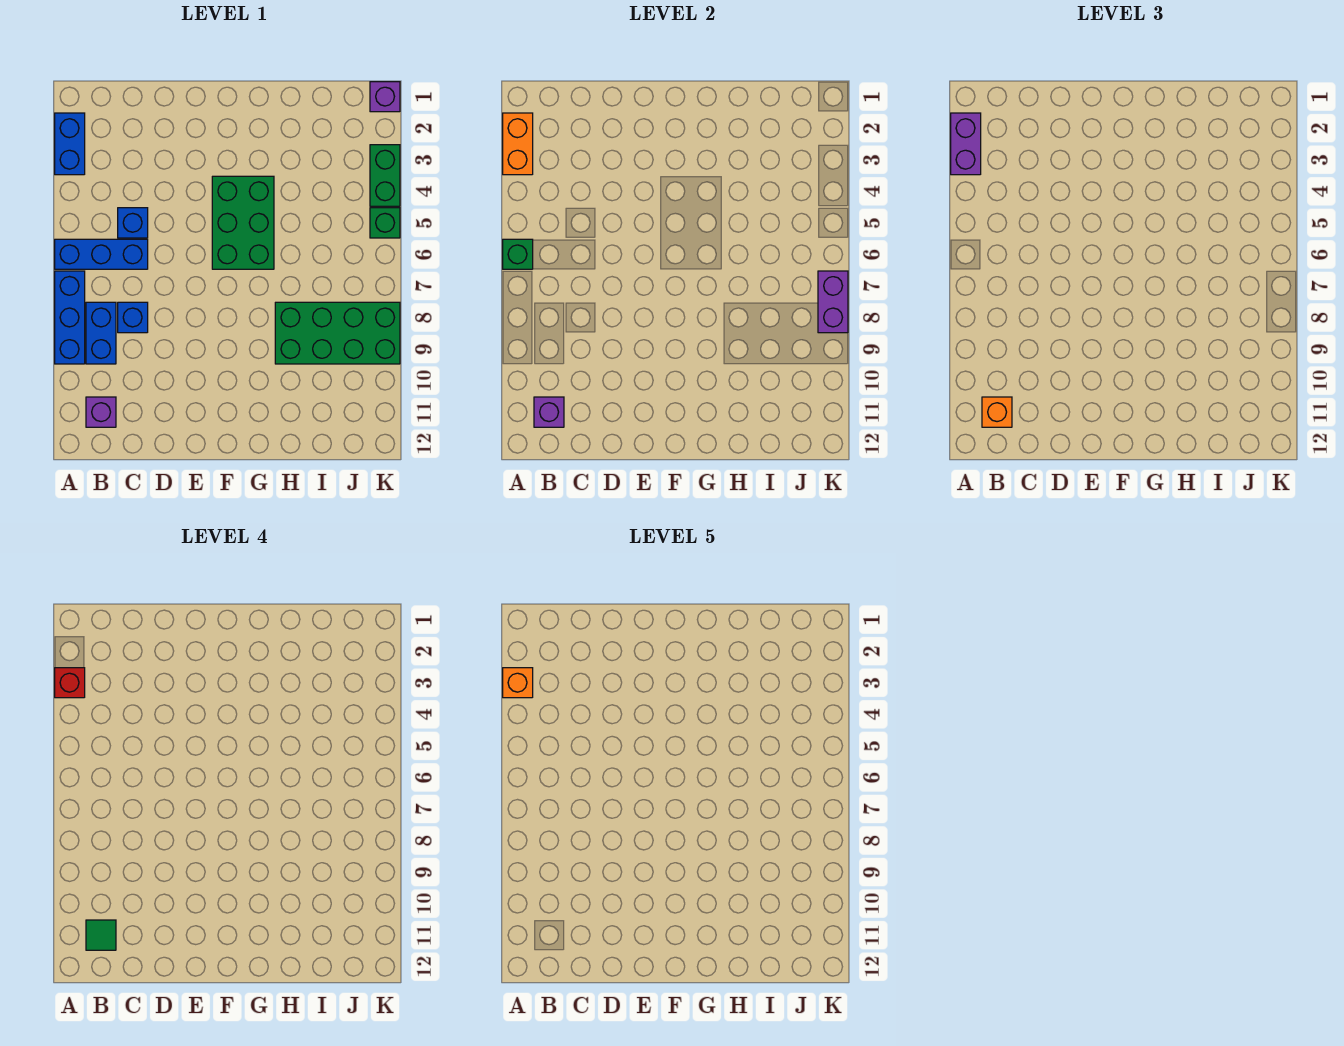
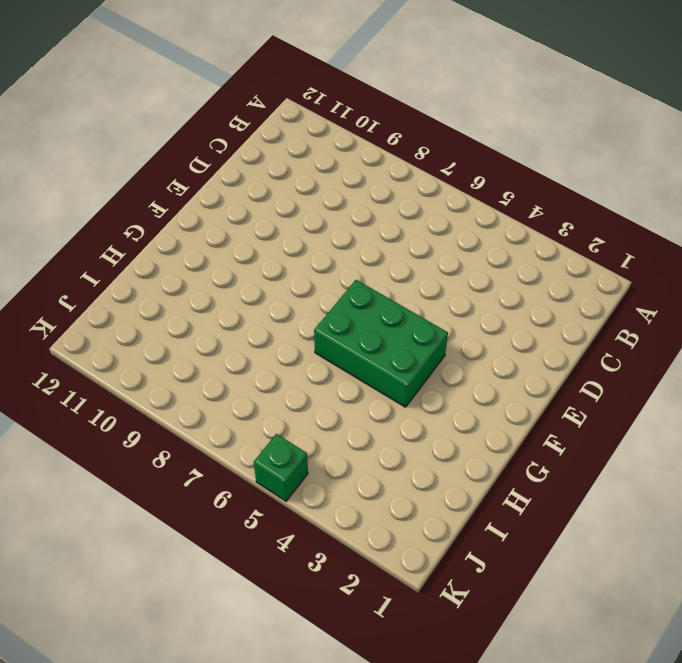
none -> blue 1x2 brick [55,113,85,175]
none -> blue 1x3 brick [55,239,148,269]
none -> blue 1x3 brick [55,271,85,364]

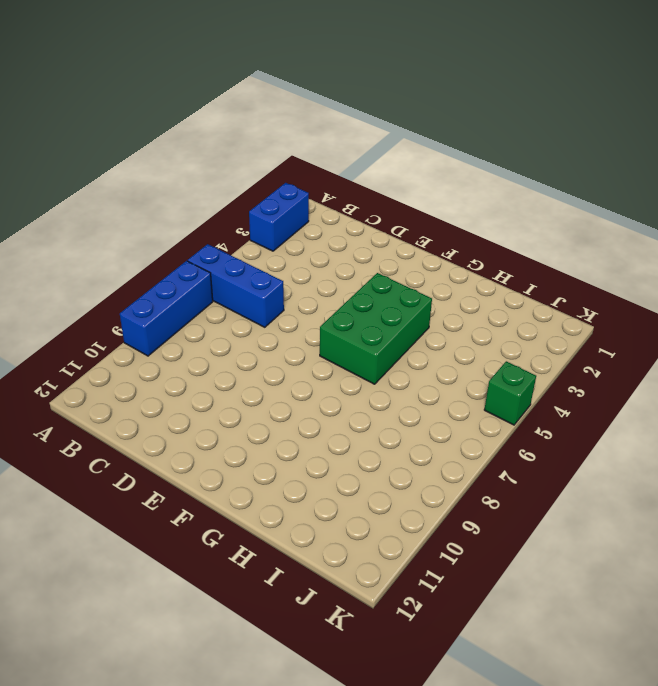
none -> blue 1x2 brick [86,302,116,364]
none -> purple 1x1 brick [86,397,116,427]
none -> blue 1x1 brick [118,208,148,238]

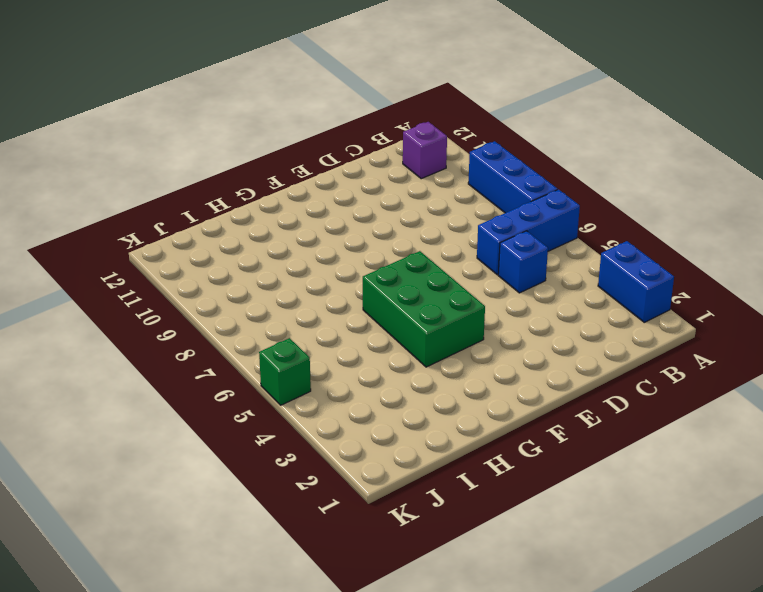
none -> blue 1x2 brick [86,302,116,364]
none -> blue 1x1 brick [118,302,148,333]
none -> green 2x4 brick [275,302,400,364]

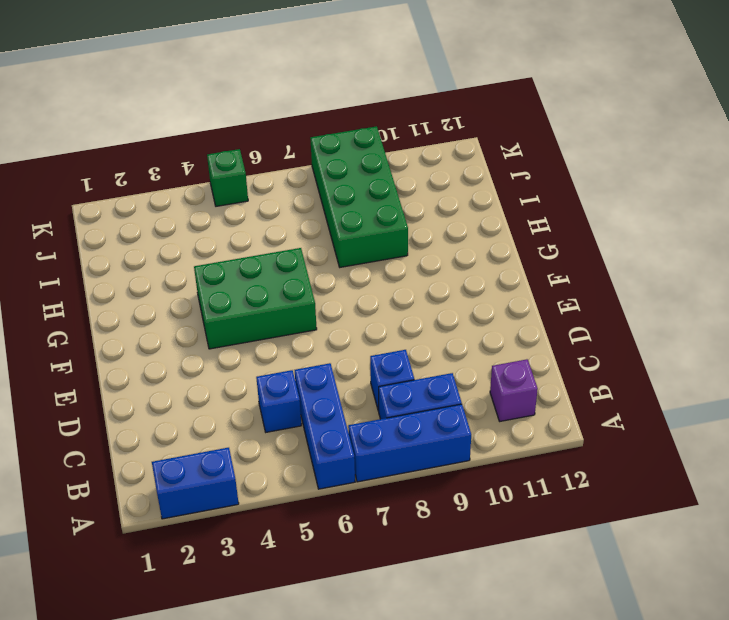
none -> purple 1x1 brick [370,82,400,112]
none -> green 1x2 brick [370,145,400,206]
none -> orange 1x2 brick [503,113,533,175]

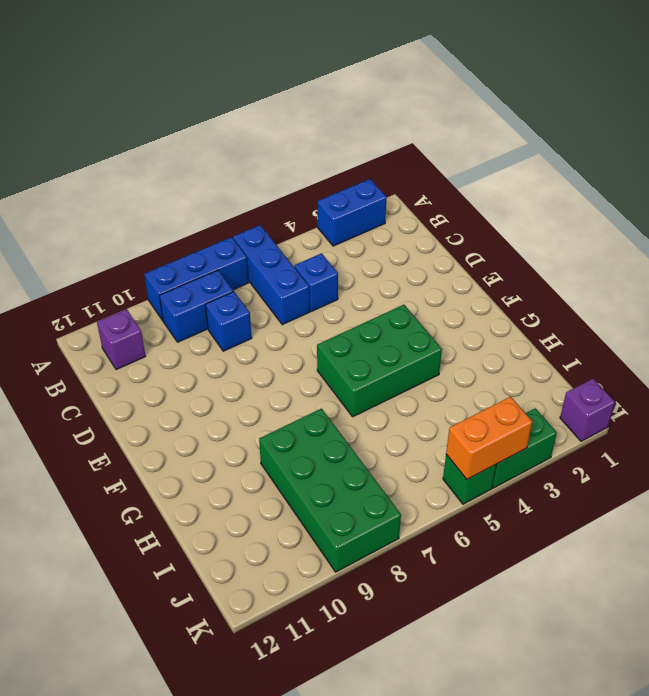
orange 1x2 brick [446,397,532,479] -> orange 1x2 brick moved to [503,113,533,175]
none -> green 1x1 brick [503,239,533,269]
none -> purple 1x1 brick [534,397,564,427]
none -> purple 1x2 brick [818,271,848,333]

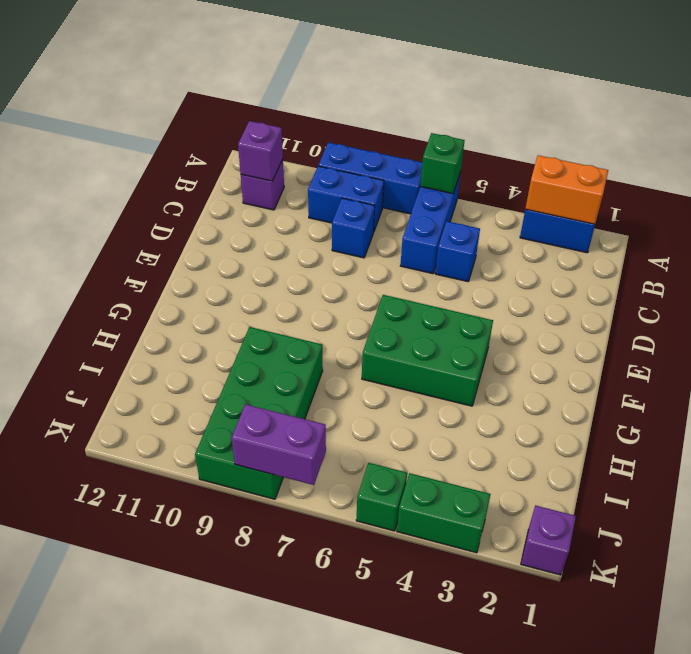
none -> purple 1x2 brick [951,113,981,175]
none -> orange 1x1 brick [982,397,1012,427]
none -> red 1x1 brick [55,668,85,698]

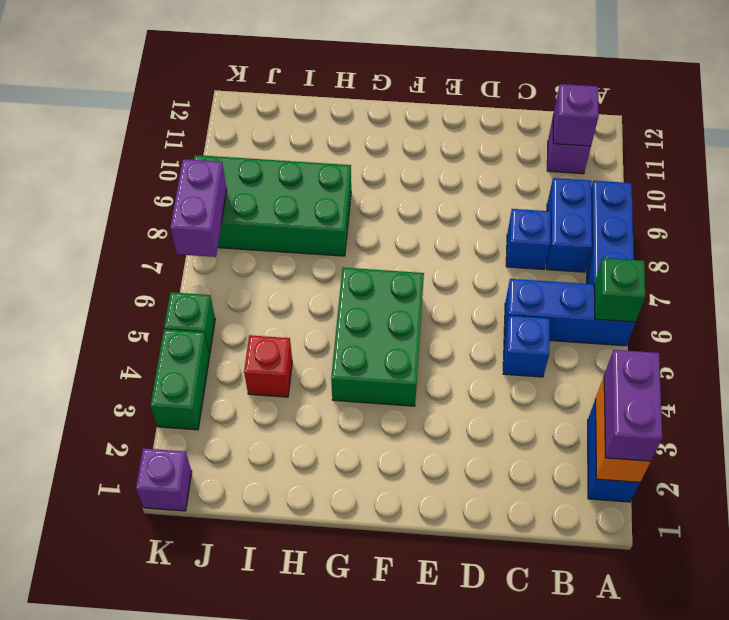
red 1x1 brick [244,335,292,397] -> red 1x1 brick moved to [55,668,85,698]
none -> orange 1x1 brick [982,397,1012,427]
none -> green 1x1 tile [86,920,116,950]
none -> orange 1x1 brick [503,668,533,698]

